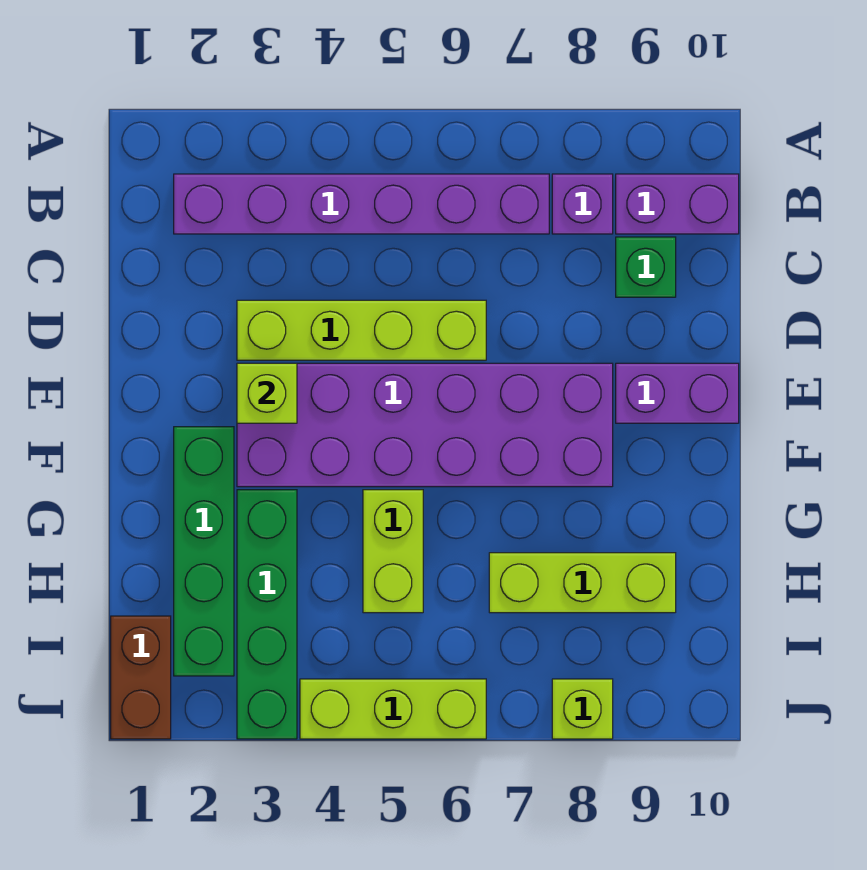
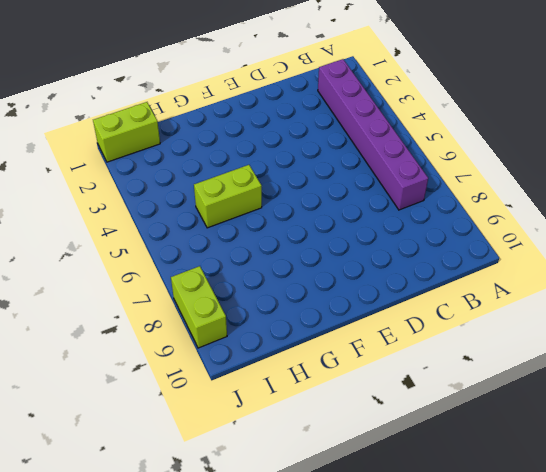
lime 1x2 brick [93,102,160,162] -> brown 1x2 brick [111,616,171,739]
lime 1x2 brick [171,266,227,348] -> lime 1x1 brick [552,679,613,739]
none -> purple 1x1 brick [552,174,613,234]
none -> purple 1x2 brick [616,174,739,234]
none -> green 1x1 brick [616,237,676,297]

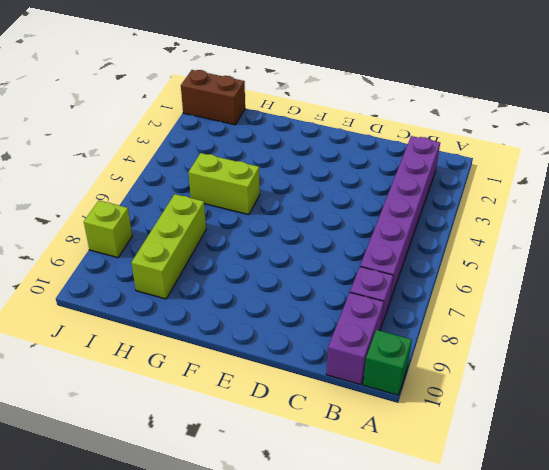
green 1x1 brick [363,330,412,395] -> green 1x1 brick moved to [616,237,676,297]
none -> lime 1x4 brick [237,300,486,360]
none -> purple 2x6 brick [237,363,613,487]
none -> purple 1x2 brick [616,363,739,423]

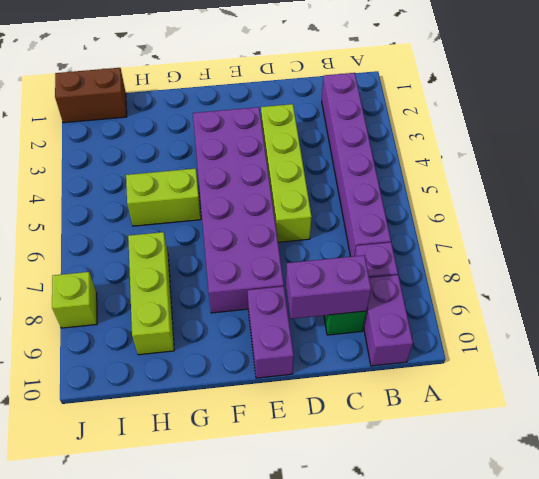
purple 1x2 brick [286,255,371,319] -> none
none -> green 1x4 brick [174,427,234,676]
none -> green 1x4 brick [237,490,297,739]
none -> lime 1x3 brick [300,679,486,739]

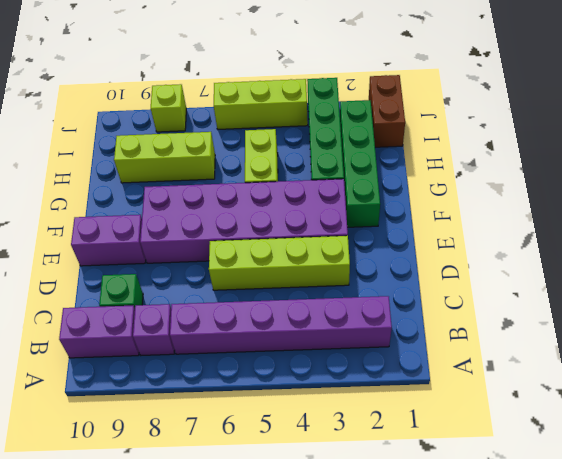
none -> lime 1x1 brick [237,363,297,423]

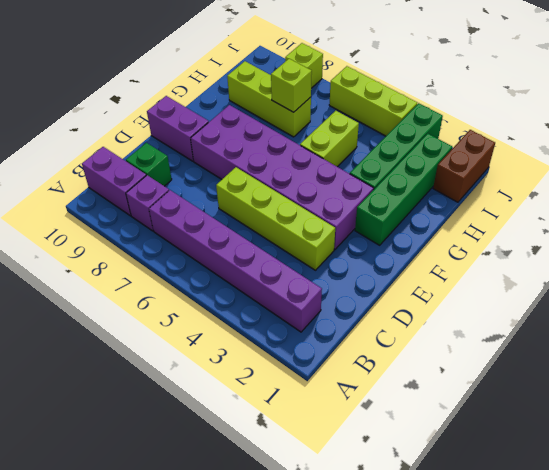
lime 1x1 brick [271,59,312,112] -> lime 1x1 brick moved to [237,363,297,423]

